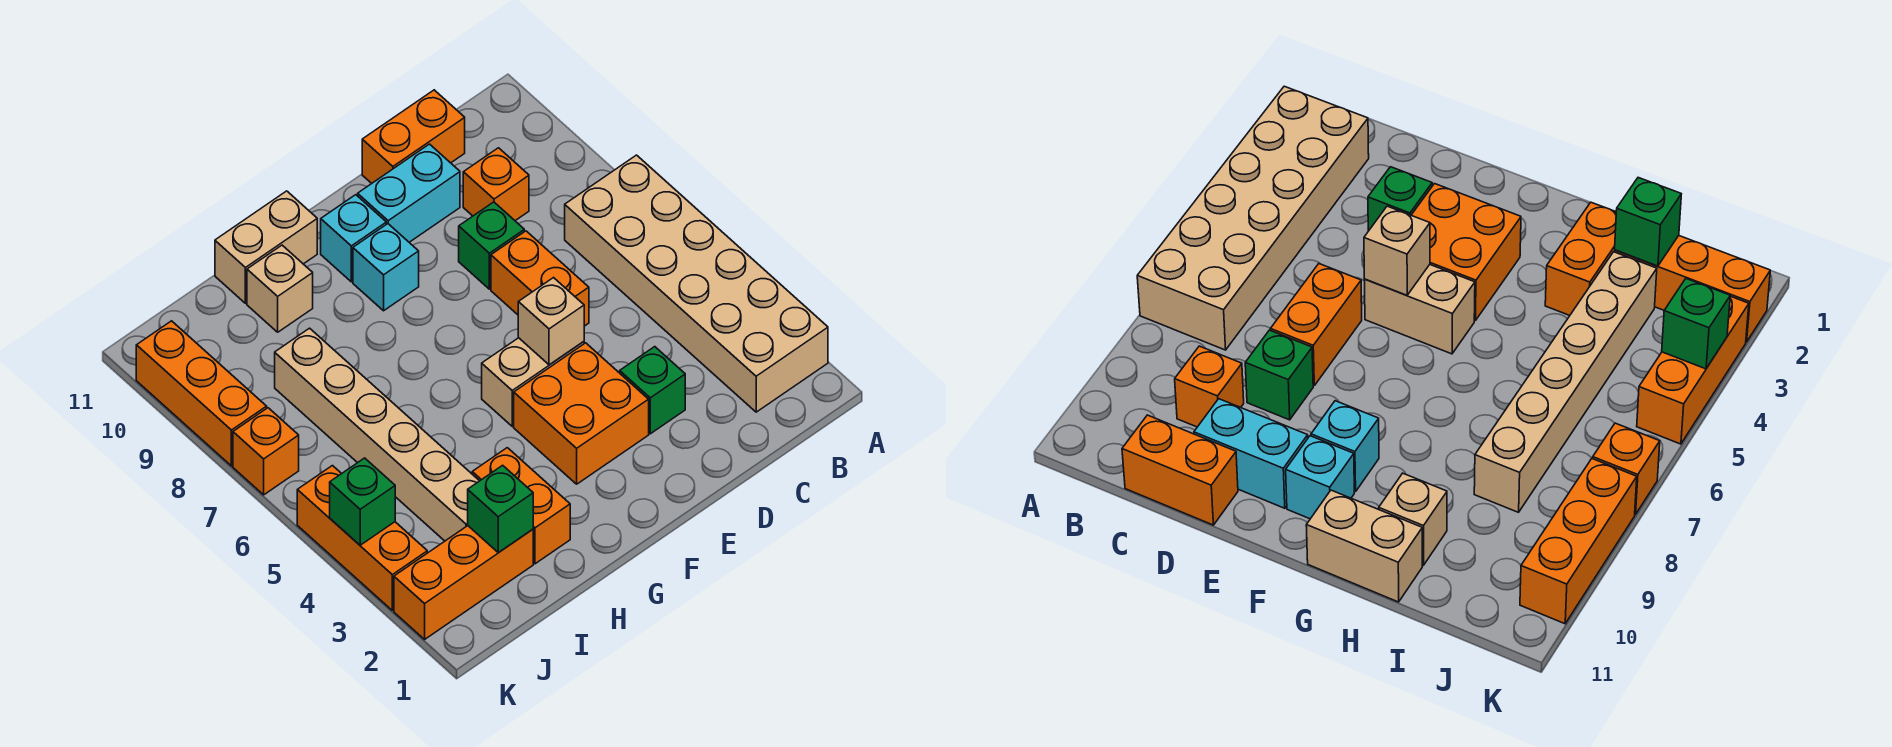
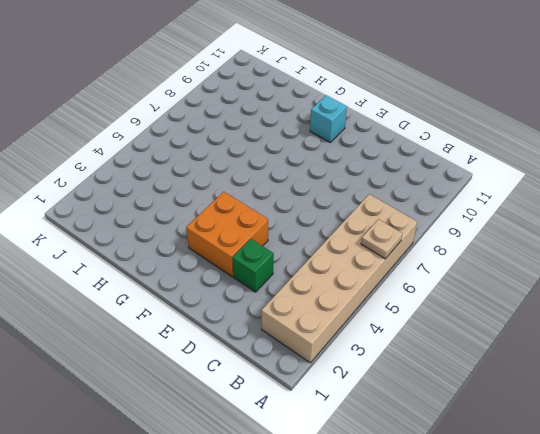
tan 1x1 plate [361,219,402,259] -> none
none -> orange 1x1 brick [463,148,529,221]
none -> orange 1x2 brick [362,90,465,183]
none -> orange 1x2 brick [491,231,589,326]

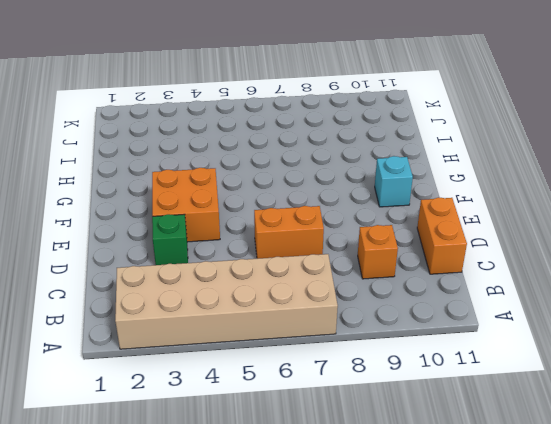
none -> green 1x1 brick [459,202,524,289]
none -> cyan 1x2 brick [358,144,460,242]
none -> tan 1x2 brick [482,338,584,426]

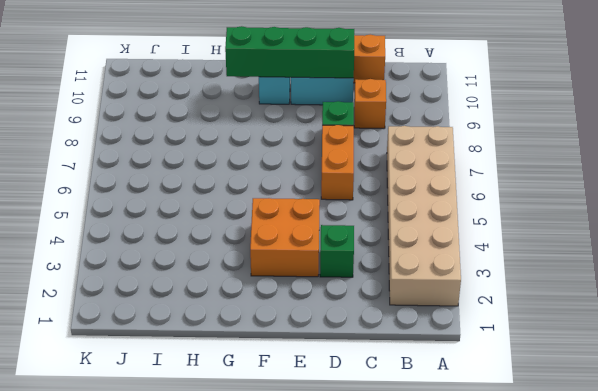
green 1x4 brick [225,26,354,78] -> none
none -> tan 1x2 brick [482,338,584,426]
none -> cyan 1x1 brick [353,224,419,311]
none -> tan 1x2 brick [215,191,317,303]

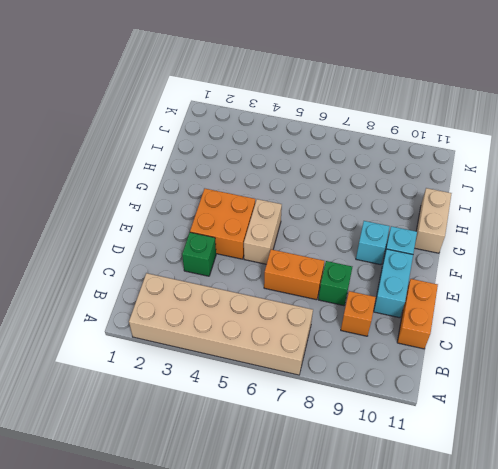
none -> orange 1x2 brick [472,448,570,564]
none -> tan 1x1 brick [247,245,313,332]
none -> orange 1x3 brick [394,526,533,639]

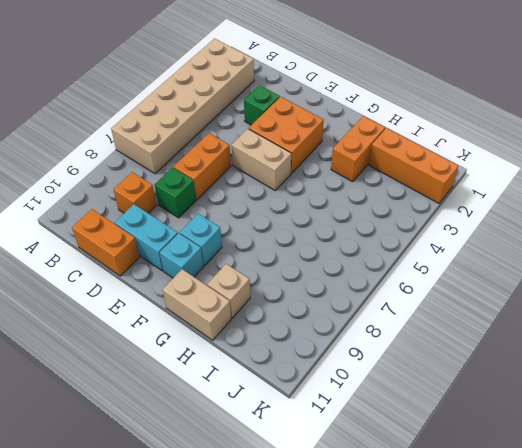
none -> tan 1x6 brick [275,328,479,541]
none -> orange 1x3 brick [297,466,427,610]
none -> orange 1x1 brick [233,408,299,495]

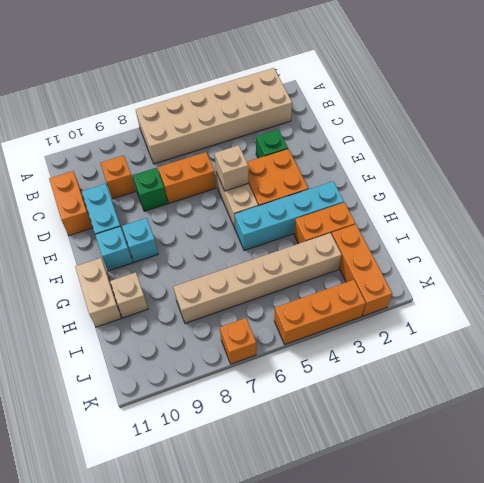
cyan 1x4 brick [234,181,344,250] -> none
none -> orange 1x3 brick [136,321,267,466]
none -> green 1x1 brick [468,465,533,553]
none -> green 1x1 brick [330,458,395,545]

